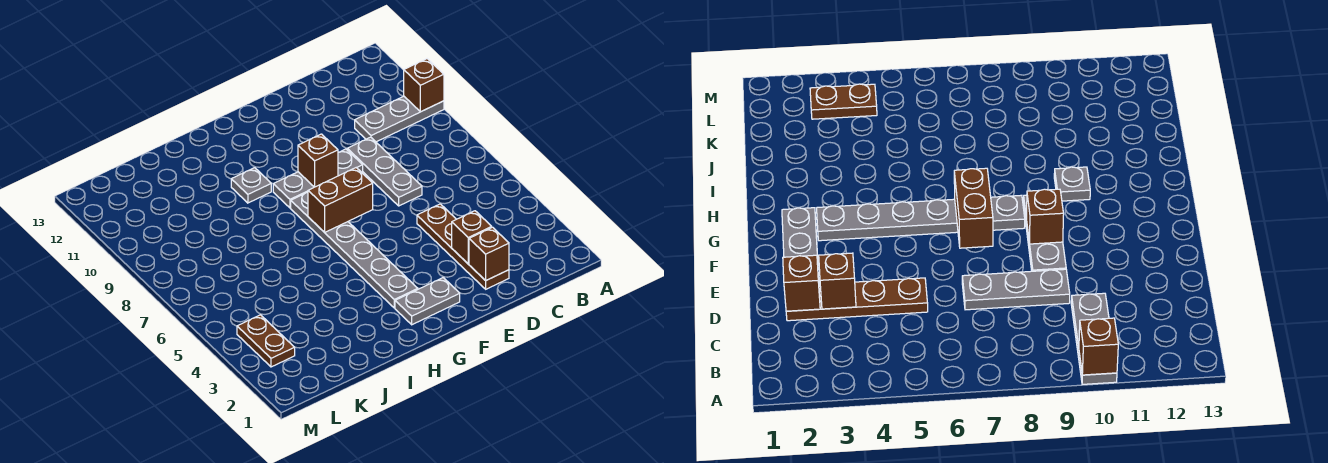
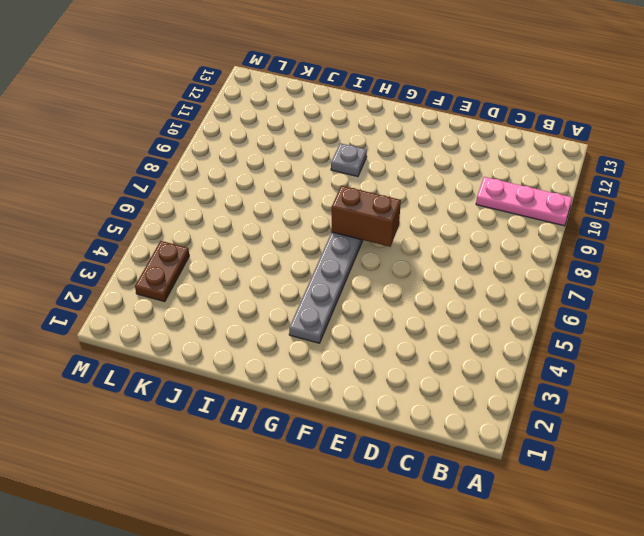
pink 1x3 plate [476,177,572,226] -> grey 1x3 plate [355,96,444,142]
none -> brown 1x4 plate [417,204,509,289]
none -> grey 1x3 plate [347,137,422,206]
none -> grey 1x3 plate [273,149,363,208]

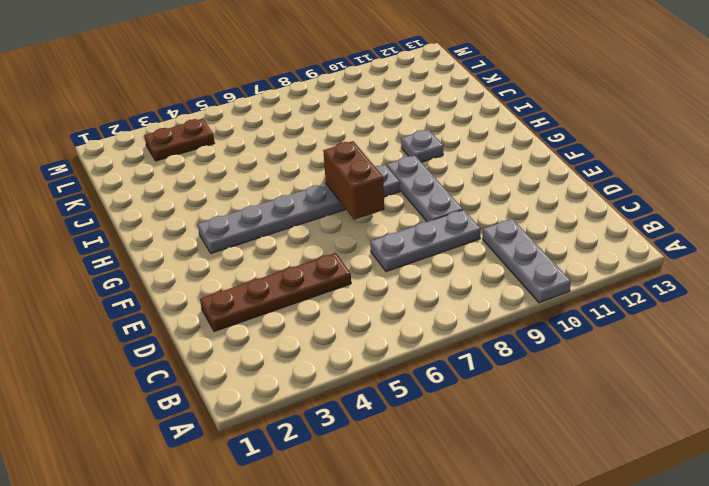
none -> grey 1x2 plate [395,278,460,325]
none -> brown 1x1 brick [404,59,444,112]
none -> brown 1x1 brick [469,227,509,281]

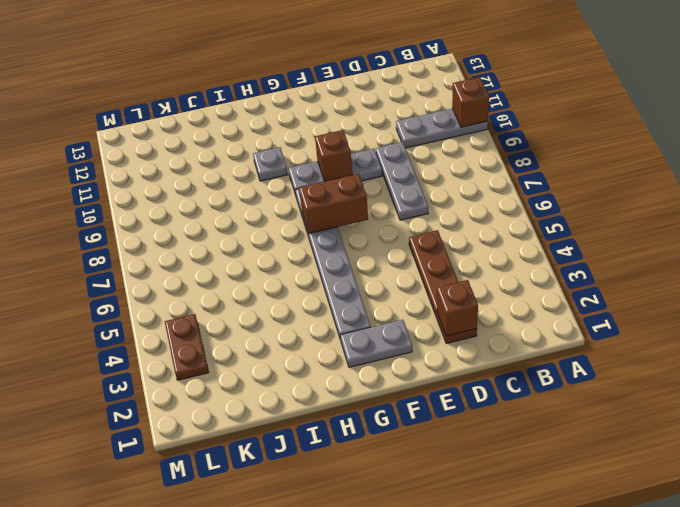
none -> brown 1x1 brick [452,211,492,264]

